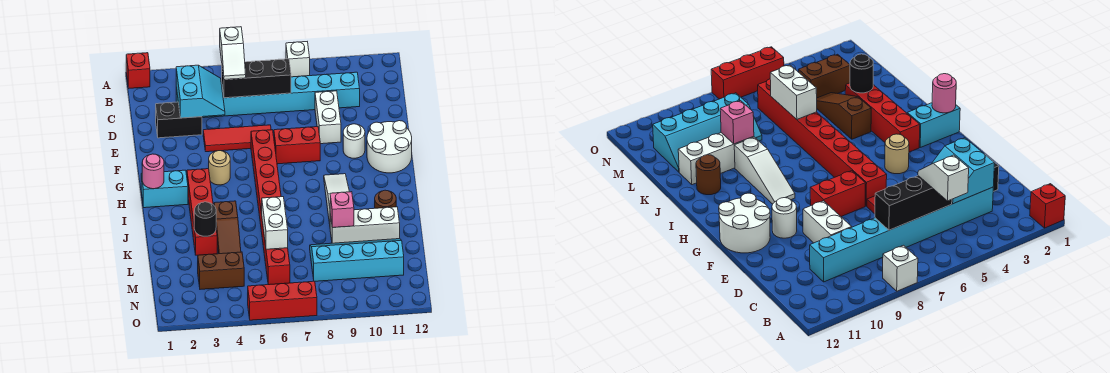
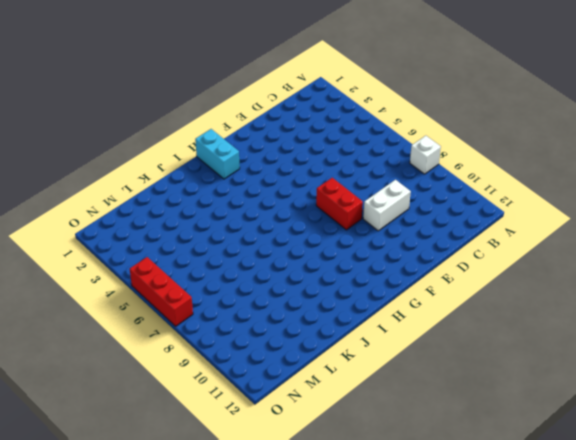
none -> red 1x1 brick [126,53,150,88]
none -> cyan 1x8 brick [176,72,360,118]
none -> black 1x2 brick [156,102,202,138]

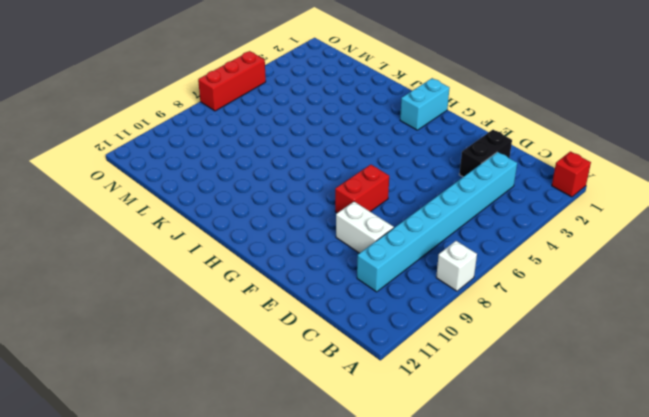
none -> red 1x3 tile [203,125,271,152]
none -> red 1x8 brick [251,130,290,285]
none -> white 1x1 round brick [343,124,365,158]

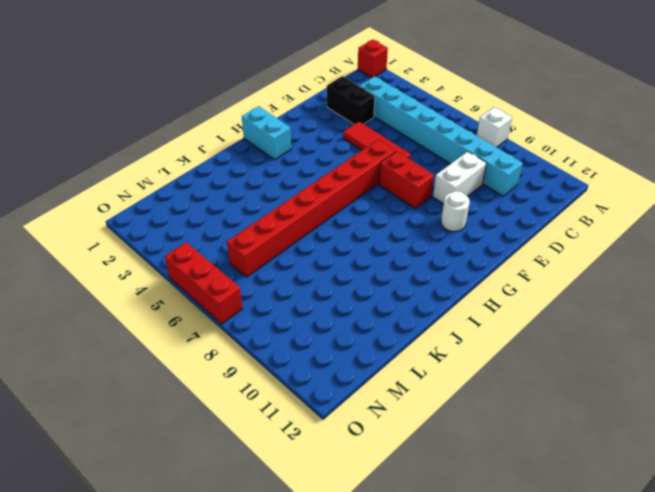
none -> white 2x2 round brick [367,121,412,173]
none -> tan 1x1 round brick [209,151,230,185]
none -> red 1x4 brick [187,169,217,255]

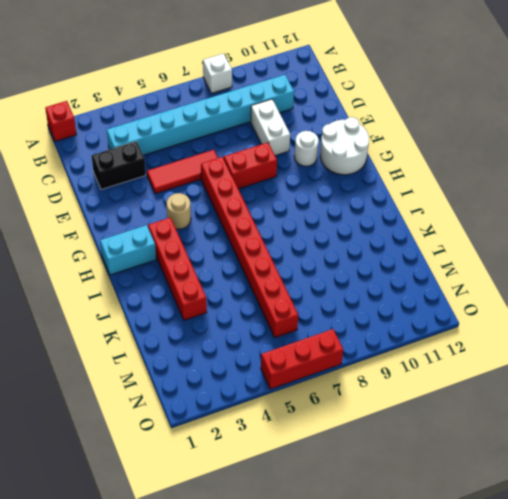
none -> white 1x3 slope [324,174,349,224]
none -> brown 1x3 slope [214,201,241,254]
none -> brown 1x1 round brick [375,190,396,208]

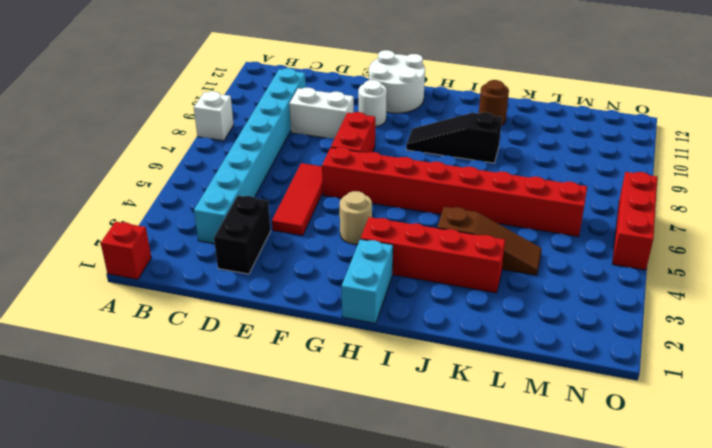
black 1x3 slope [406,112,502,163] -> white 1x3 slope [324,174,349,224]
none -> white 1x3 brick [330,207,400,243]
none -> cyan 2x4 slope [310,239,404,281]
none -> brown 1x2 brick [198,252,244,289]

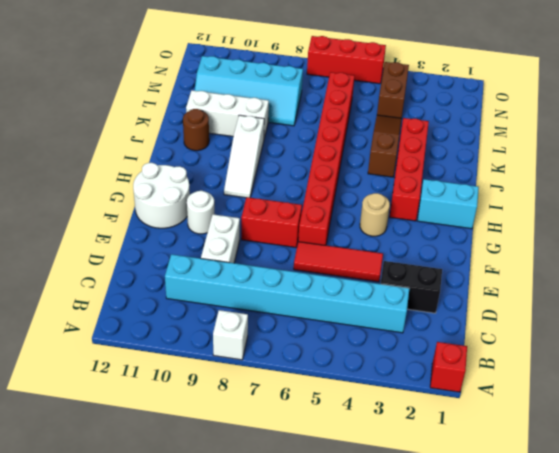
brown 1x2 brick [377,62,409,118] -> brown 1x2 brick turned to [198,252,244,289]
none -> cyan 2x2 slope [176,65,225,118]
none -> black 1x3 brick [222,59,291,98]
none -> pink 1x1 round brick [142,154,164,189]

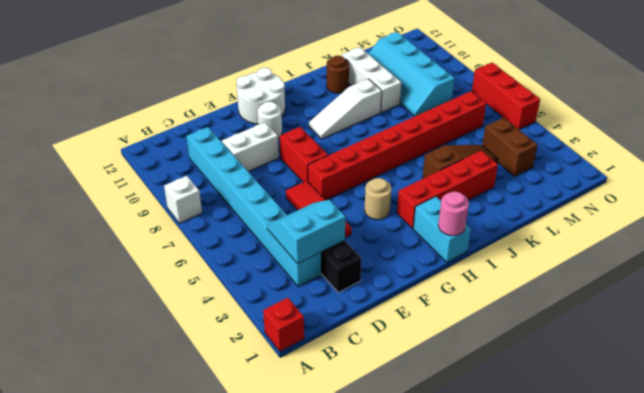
none -> black 1x3 brick [222,59,291,98]
none -> black 1x1 round brick [194,202,216,236]
none -> white 1x2 brick [262,197,288,249]

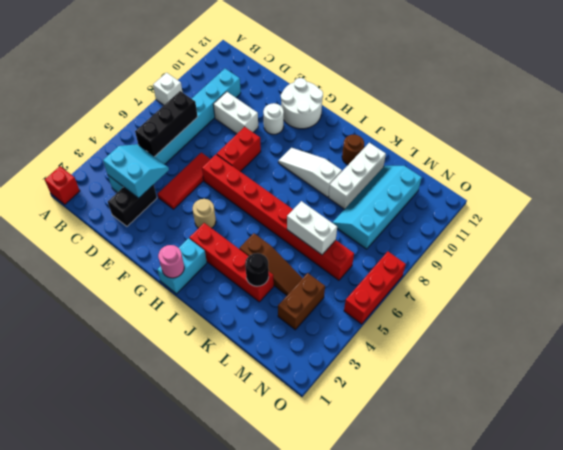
none -> pink 1x1 brick [330,192,354,228]
none -> white 1x2 slope [220,27,246,80]

